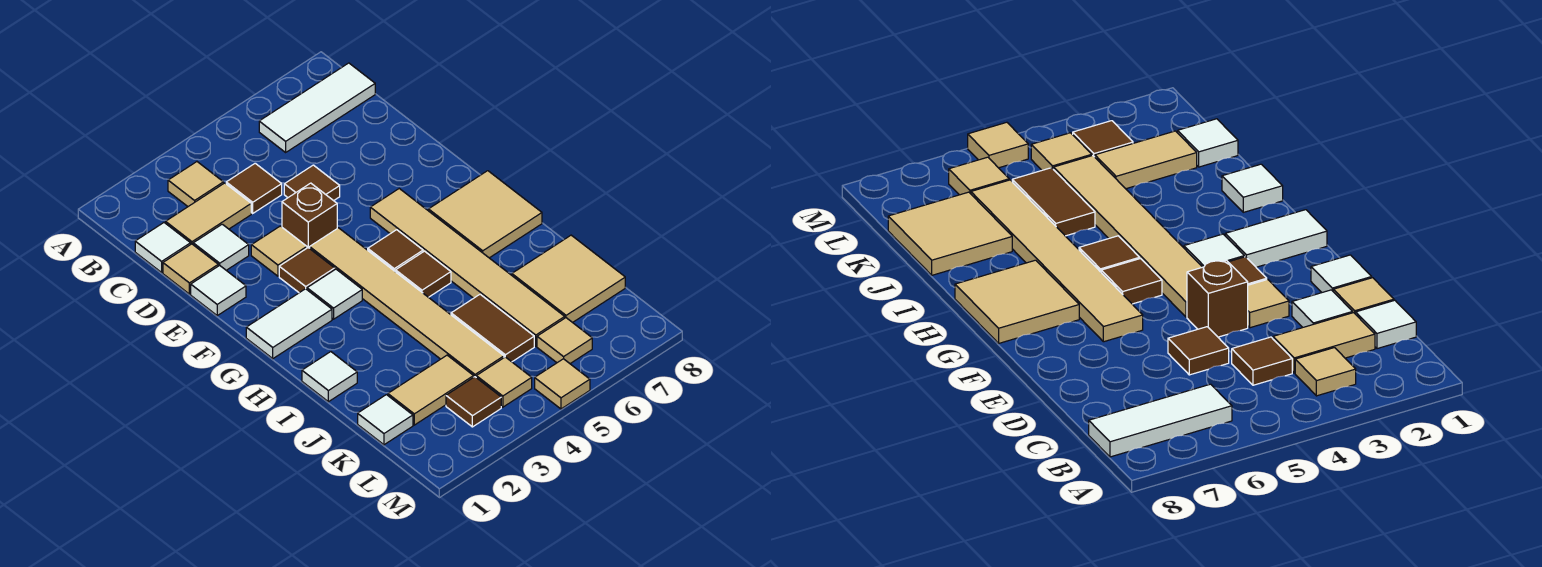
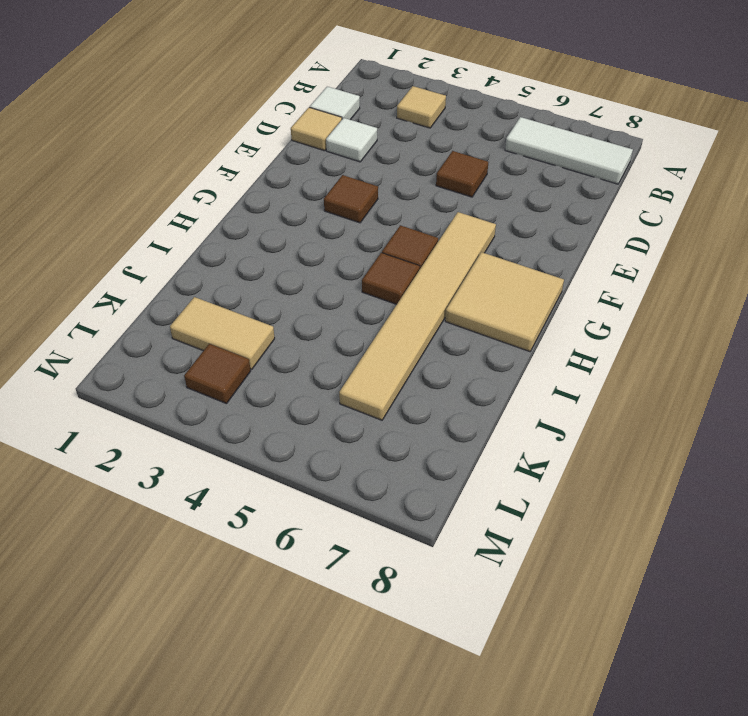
none -> tan 1x2 tile [166,183,251,244]
none -> brown 1x1 tile [226,163,282,213]
none -> white 1x1 tile [191,265,246,315]

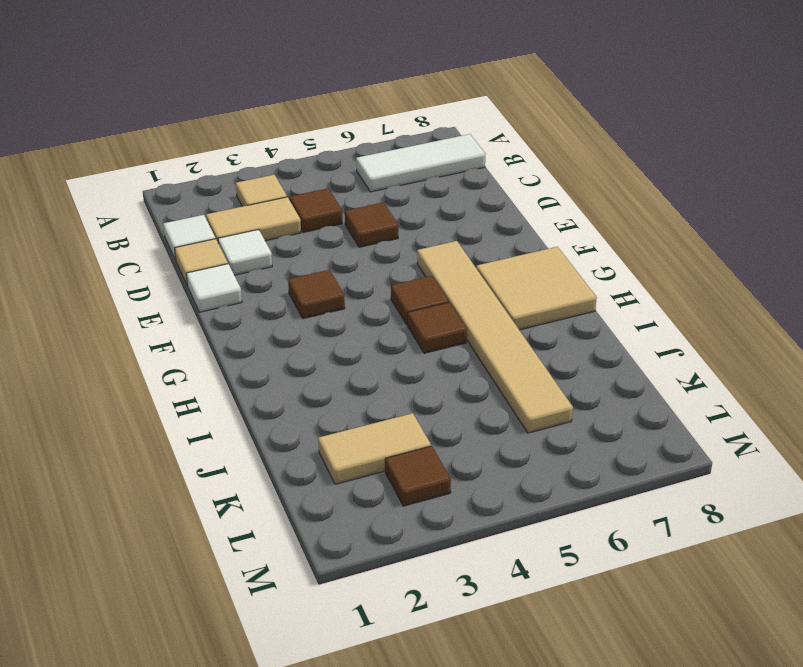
none -> tan 1x1 tile [251,226,307,276]
none -> brown 1x1 brick [282,183,337,248]
none -> tan 1x6 tile [310,228,504,377]

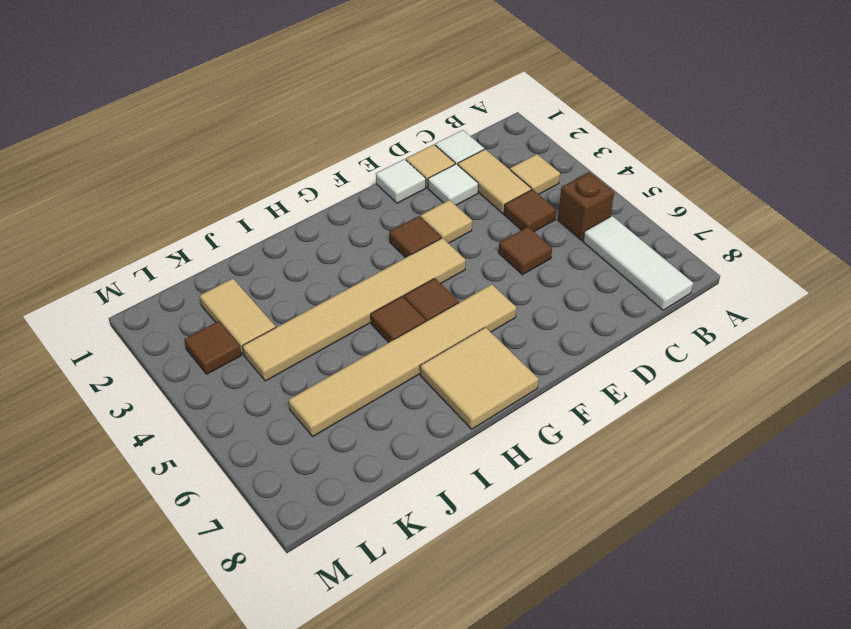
brown 1x1 brick [558,172,614,241] -> brown 1x1 brick moved to [282,183,337,248]
none -> white 1x2 tile [246,289,332,359]
none -> white 1x1 tile [307,269,362,319]
none -> white 1x1 tile [302,352,357,402]

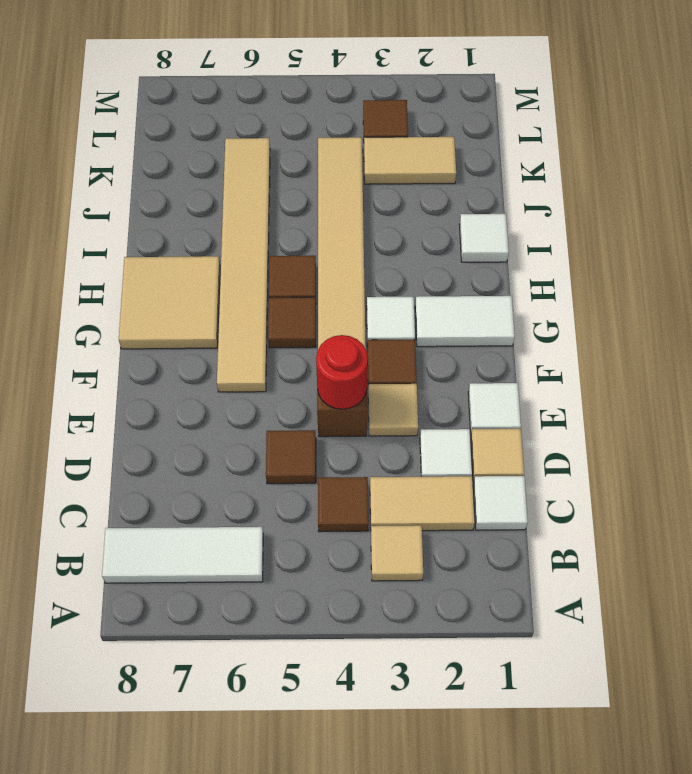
red 1x1 round brick [316,335,368,409] -> none
none -> brown 1x2 tile [451,294,534,362]
none -> tan 2x2 tile [512,235,625,323]
none -> white 1x1 tile [358,395,413,445]

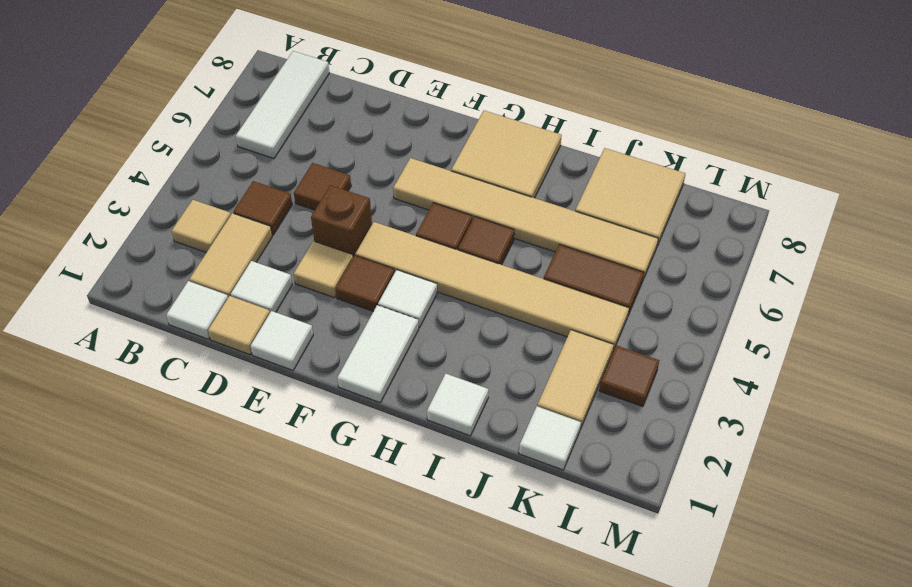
none -> tan 1x1 tile [476,357,532,407]
none -> tan 1x1 tile [537,318,592,364]
none -> tan 1x1 tile [535,359,590,409]

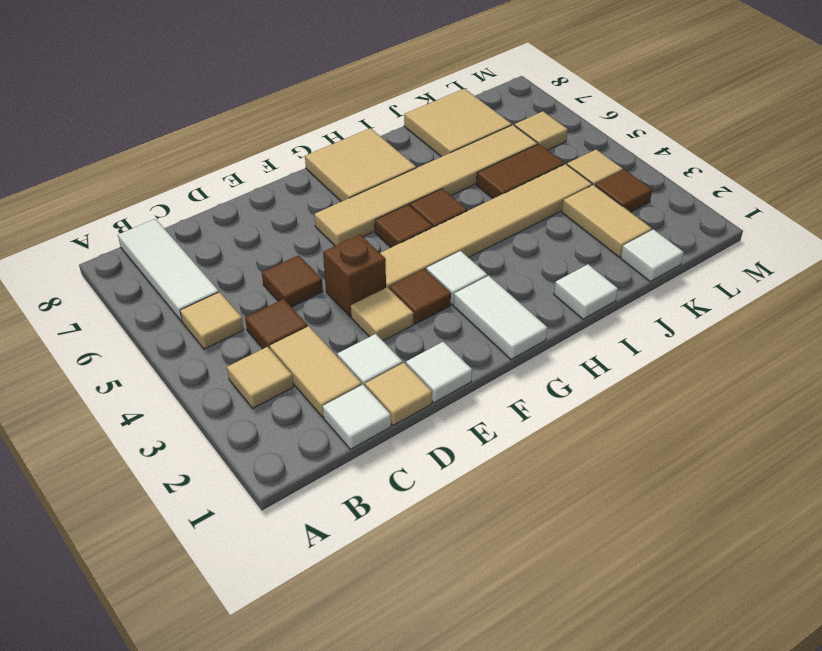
tan 1x1 tile [180,292,244,349] -> tan 1x1 tile moved to [535,359,590,409]

